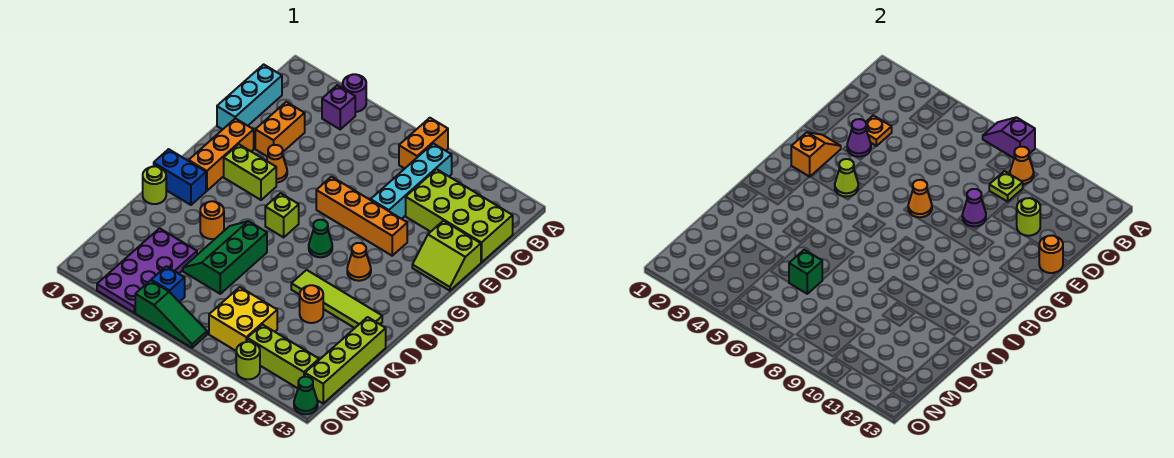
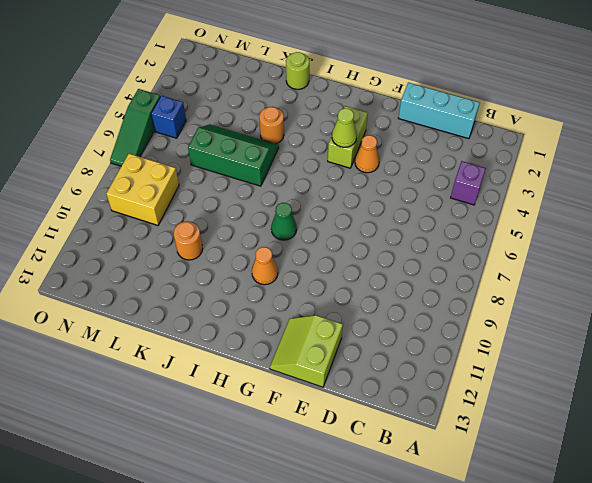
none -> purple 1x1 round brick [343,74,366,112]
none -> orange 1x2 brick [399,118,448,169]
none -> cyan 1x4 brick [371,143,452,219]
none -> lime 2x4 brick [406,169,513,262]

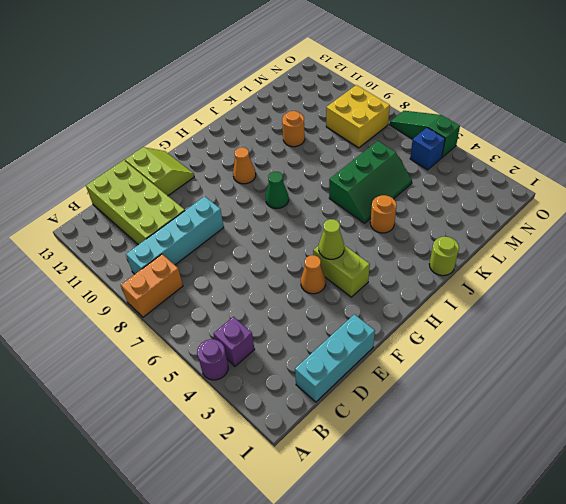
none -> orange 1x2 brick [255,102,305,157]
none -> orange 1x3 brick [189,118,254,191]
none -> orange 1x4 brick [316,177,407,256]
none -> lime 1x1 brick [265,193,299,237]

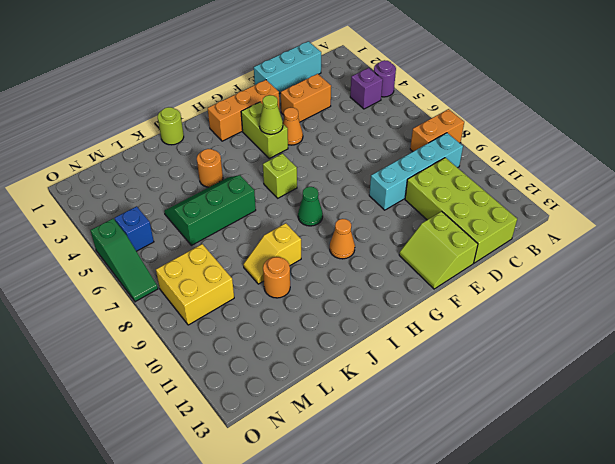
yellow 1x2 slope [243,223,301,284] -> lime 1x4 tile [291,270,382,328]
none -> orange 1x4 brick [316,177,407,256]
none -> blue 1x2 brick [154,149,206,205]
none -> lime 1x4 brick [305,317,386,403]
none -> purple 2x4 plate [97,228,197,313]

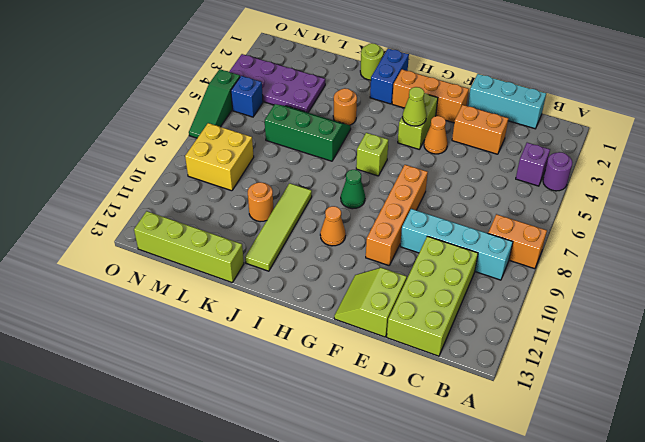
none -> lime 1x3 brick [247,325,319,388]
none -> lime 1x1 round brick [236,342,260,379]
none -> green 1x1 cone [294,377,318,414]
none -> purple 1x2 slope [983,117,1035,158]

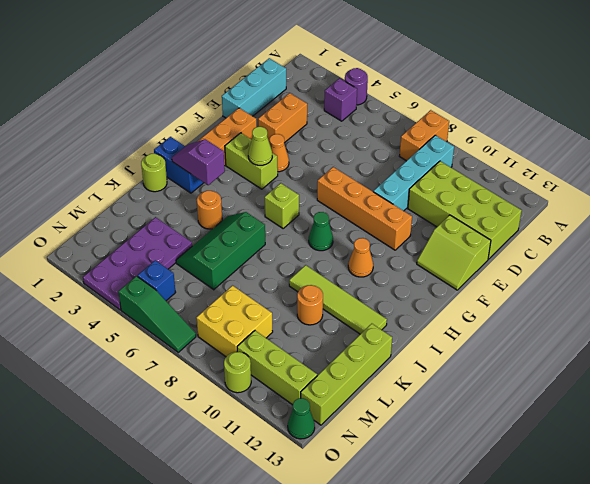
purple 1x2 slope [172,139,225,185] -> purple 1x2 slope moved to [983,117,1035,158]
none -> orange 1x1 cone [1010,147,1034,184]
none -> lime 1x1 plate [989,171,1023,202]
none -> orange 1x1 plate [866,115,892,146]
none -> lime 1x1 round brick [1017,198,1040,236]

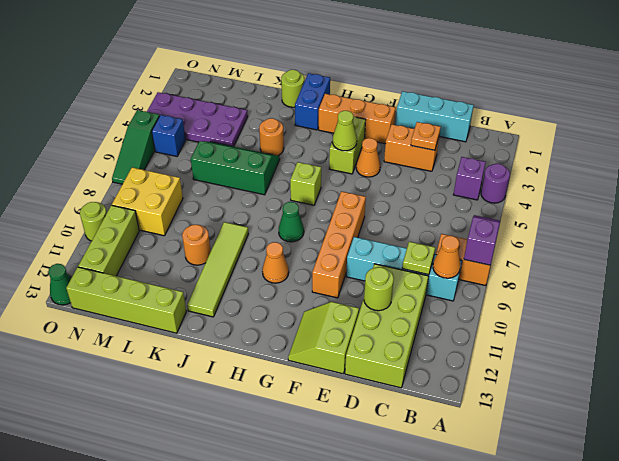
none -> purple 1x1 cone [847,119,871,157]
none -> purple 1x1 cone [962,189,986,226]
none -> orange 1x1 round brick [1039,235,1063,273]
none -> orange 1x2 slope [791,132,841,177]

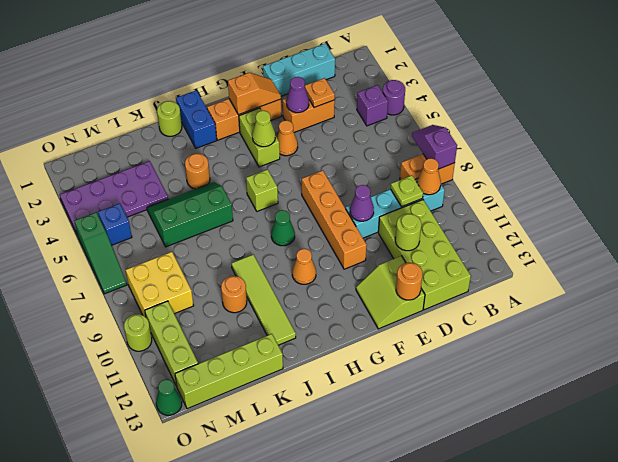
none -> orange 1x1 cone [908,180,932,217]
none -> green 1x1 brick [789,250,822,294]

